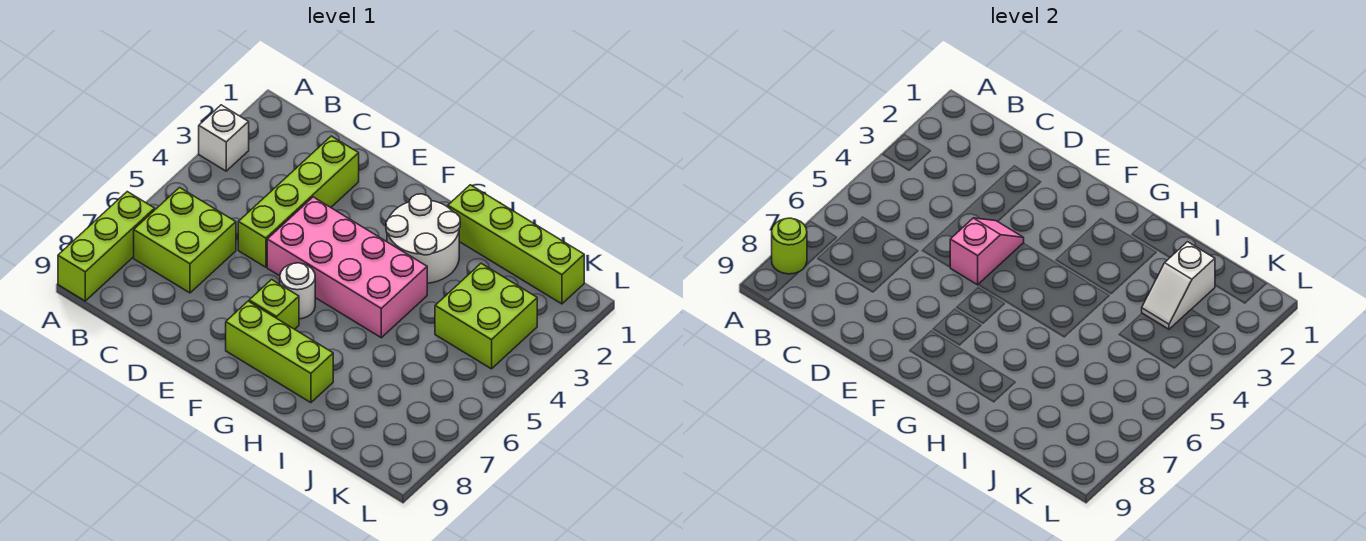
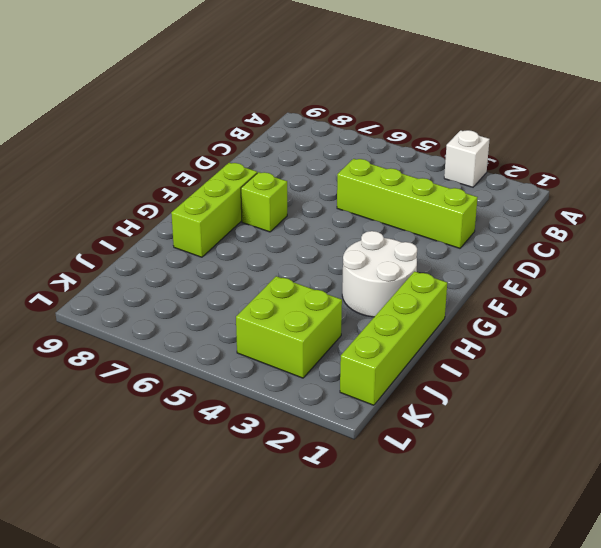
none -> lime 1x3 brick [58,192,155,301]
none -> lime 2x2 brick [134,188,236,293]
none -> pink 2x4 brick [267,197,427,338]

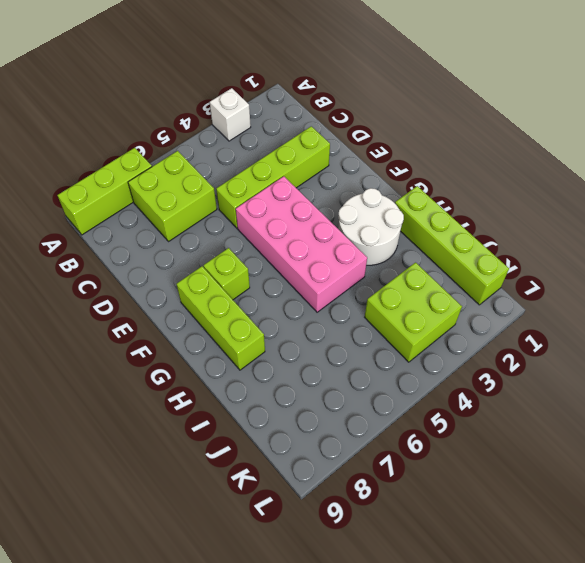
none -> white 1x1 round brick [280,263,315,319]
none -> lime 1x1 round brick [772,218,807,274]
none -> pink 1x2 slope [950,218,1024,285]

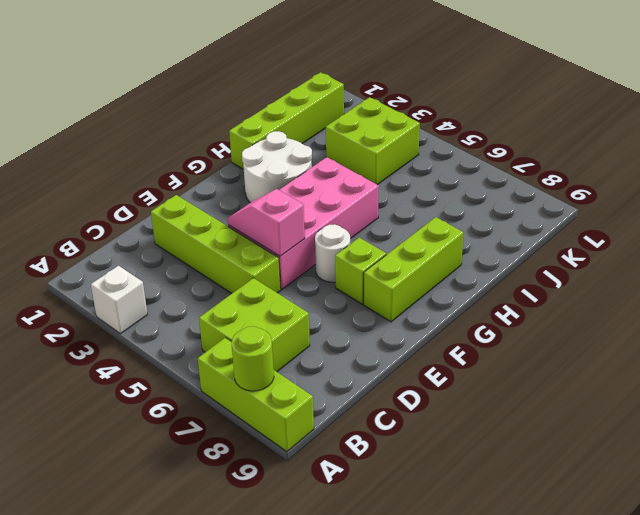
none -> white 1x2 slope [1142,242,1215,329]

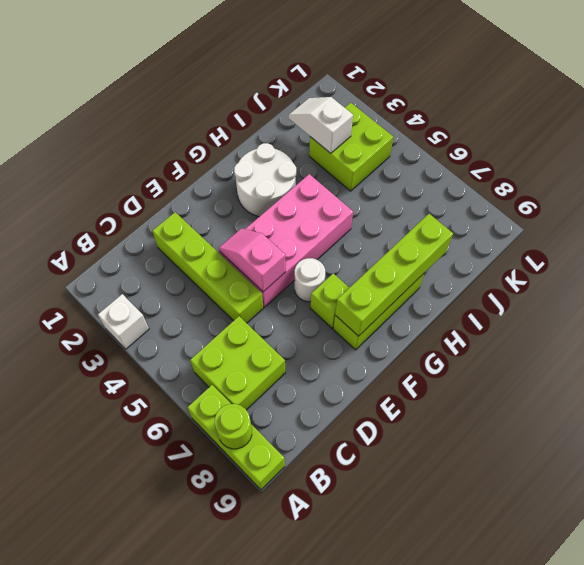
lime 1x4 brick [335,214,453,336] -> lime 1x4 brick moved to [448,185,584,304]
white 1x2 slope [289,97,353,153] -> white 1x2 slope turned to [1142,242,1215,329]

